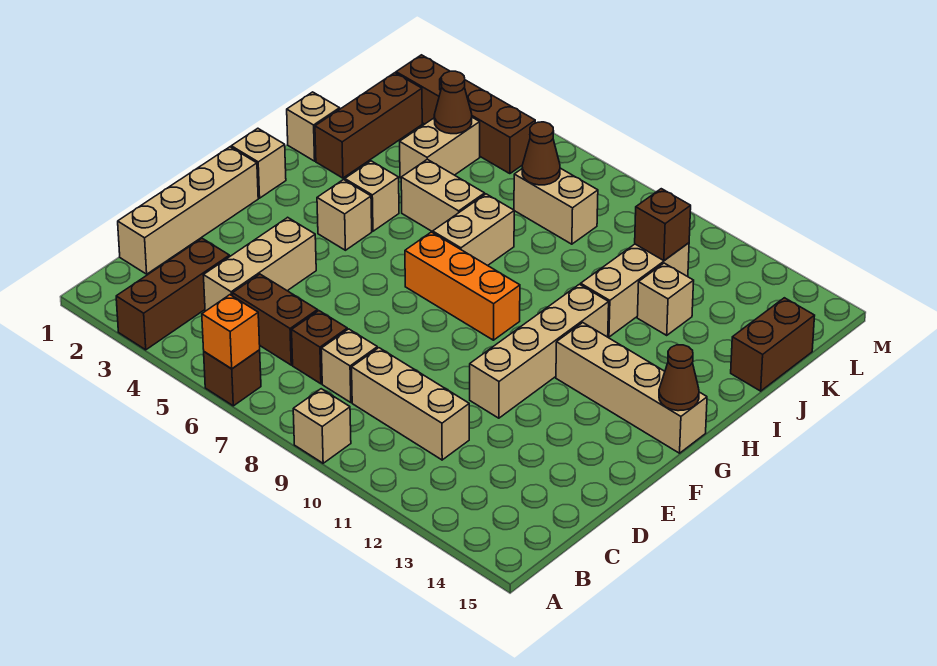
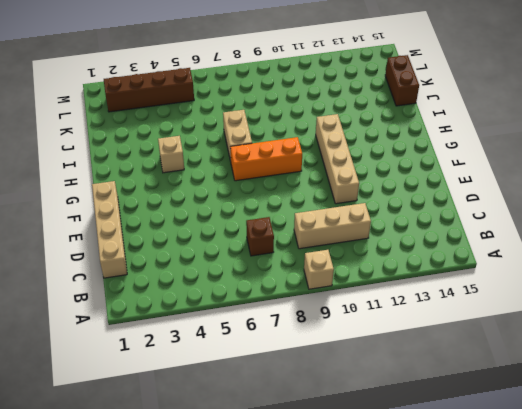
none -> brown 1x3 brick [116,238,230,350]
none -> brown 1x1 brick [204,350,261,406]
none -> tan 1x3 brick [203,217,316,311]
none -> brown 1x2 brick [233,274,318,365]

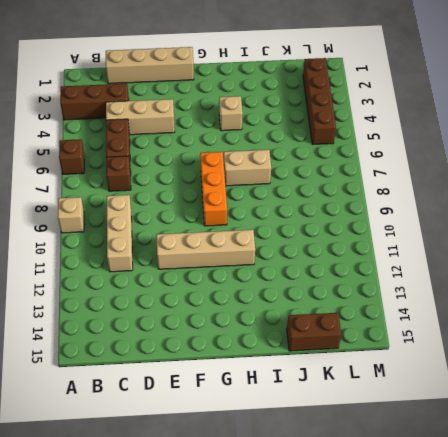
none -> tan 1x1 brick [321,329,377,403]
none -> tan 1x1 brick [231,128,286,198]
none -> tan 1x1 brick [317,180,372,250]
none -> tan 1x4 brick [556,323,707,453]

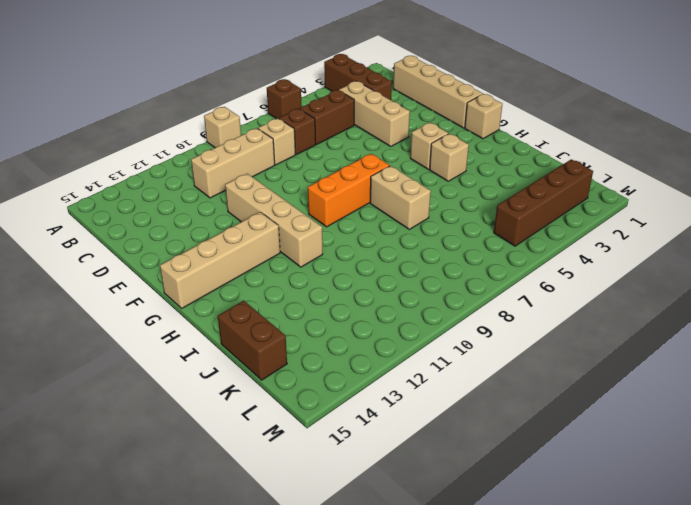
none -> tan 1x1 brick [287,92,340,161]
none -> brown 1x3 brick [315,73,422,178]
none -> tan 1x2 brick [401,159,485,232]
none -> tan 1x3 brick [581,243,689,337]

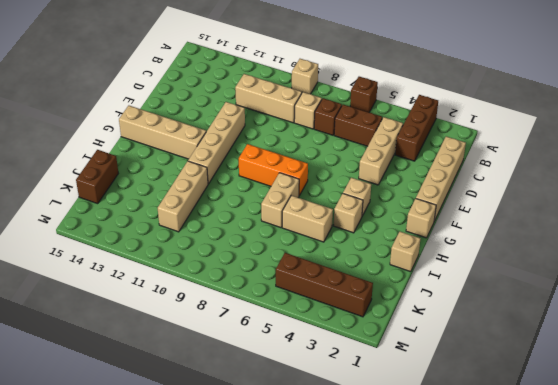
none -> brown 1x3 brick [315,73,422,178]
none -> tan 1x2 brick [400,117,480,178]
none -> tan 1x1 brick [637,263,694,335]
none -> tan 1x2 brick [514,168,598,244]

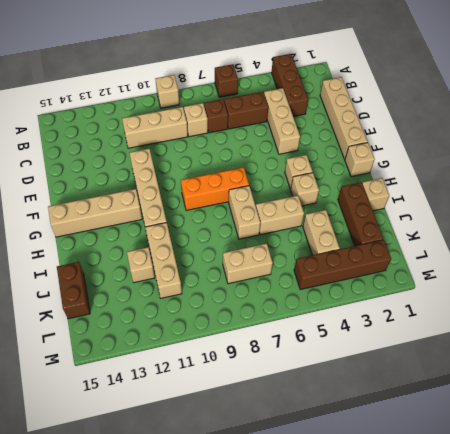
none -> orange 1x1 brick [202,295,260,369]
none -> brown 1x1 cone [659,345,699,411]
none -> brown 1x1 cone [434,71,472,134]
none -> brown 1x1 cone [522,122,560,185]

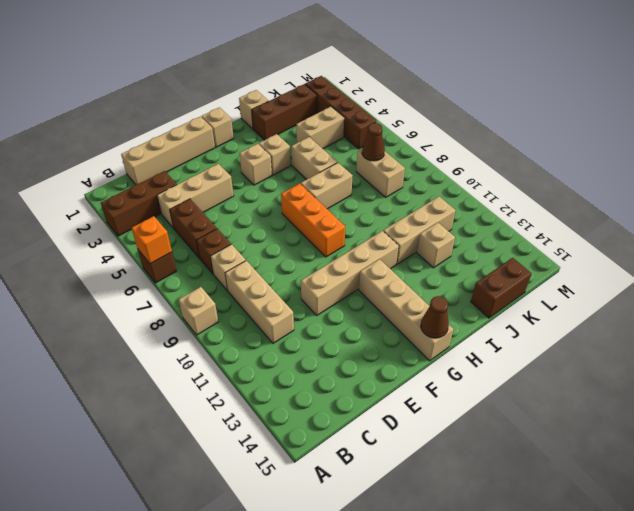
none -> brown 1x1 cone [434,71,472,134]
none -> brown 1x1 brick [635,189,691,261]

